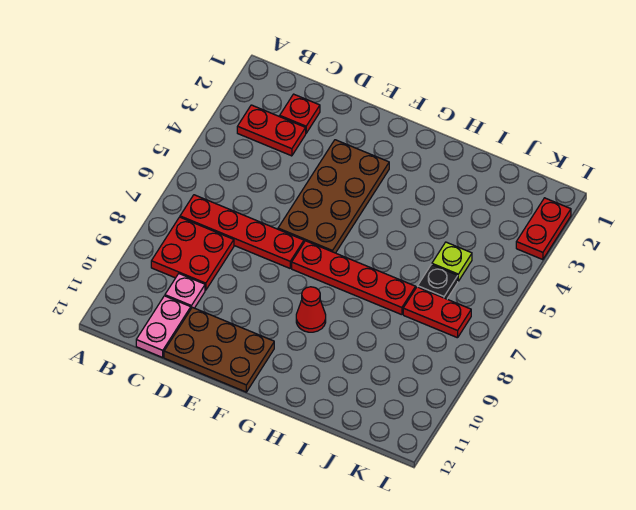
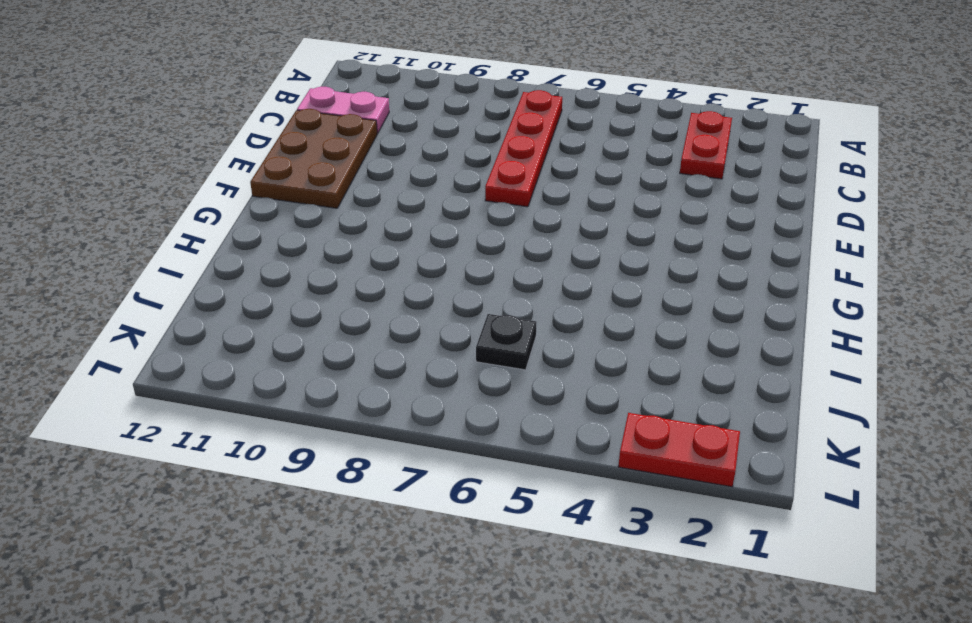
none -> red 2x2 plate [151,217,234,290]
none -> red 1x1 plate [280,94,320,133]
none -> pink 1x1 plate [165,274,205,308]

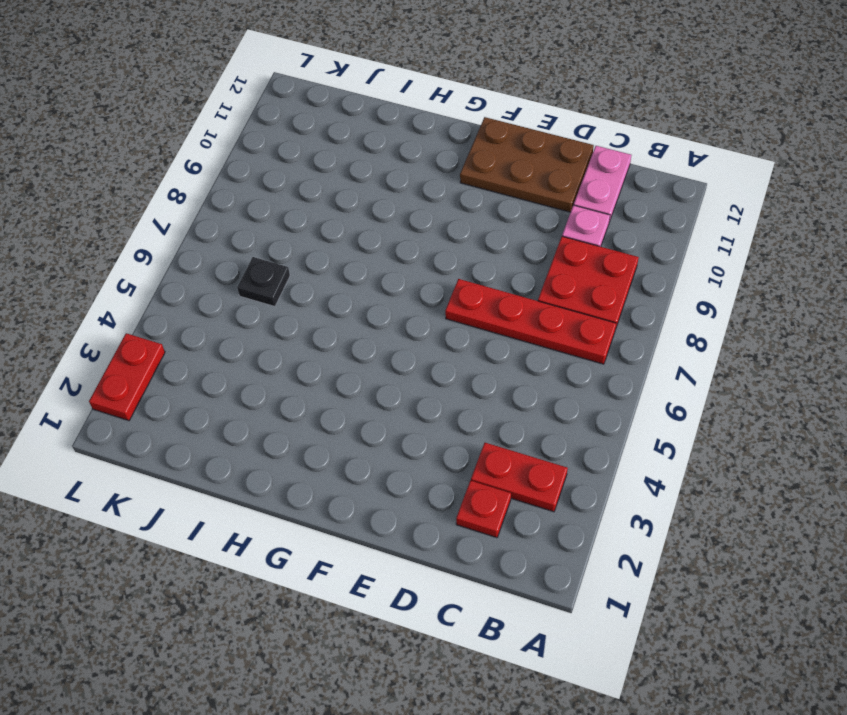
none -> brown 2x4 plate [278,140,389,253]
none -> red 1x4 plate [292,241,416,315]
none -> red 1x1 cone [296,287,326,332]

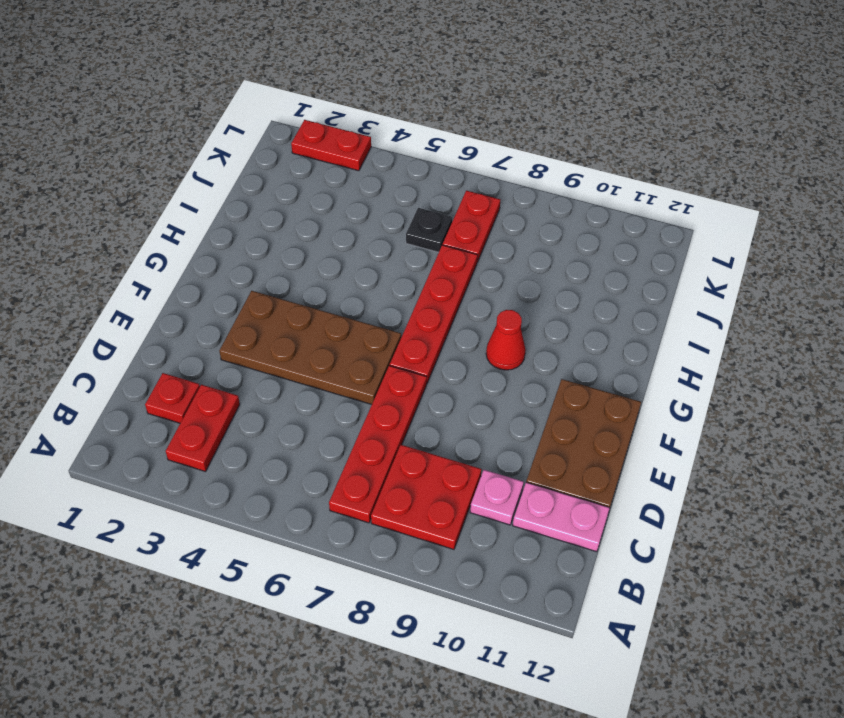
none -> lime 1x1 plate [432,242,472,281]

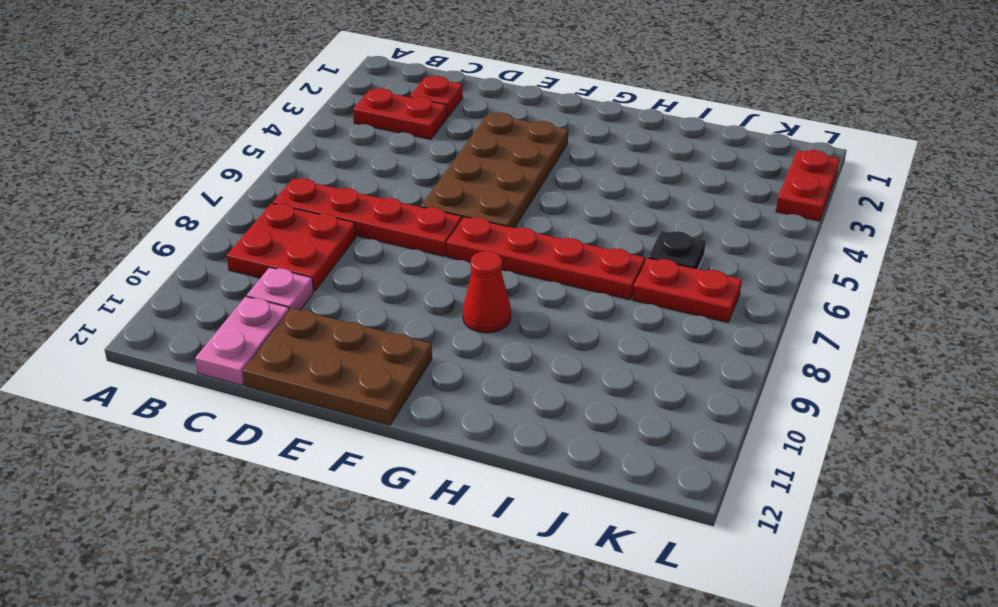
none -> lime 1x1 plate [432,242,472,281]

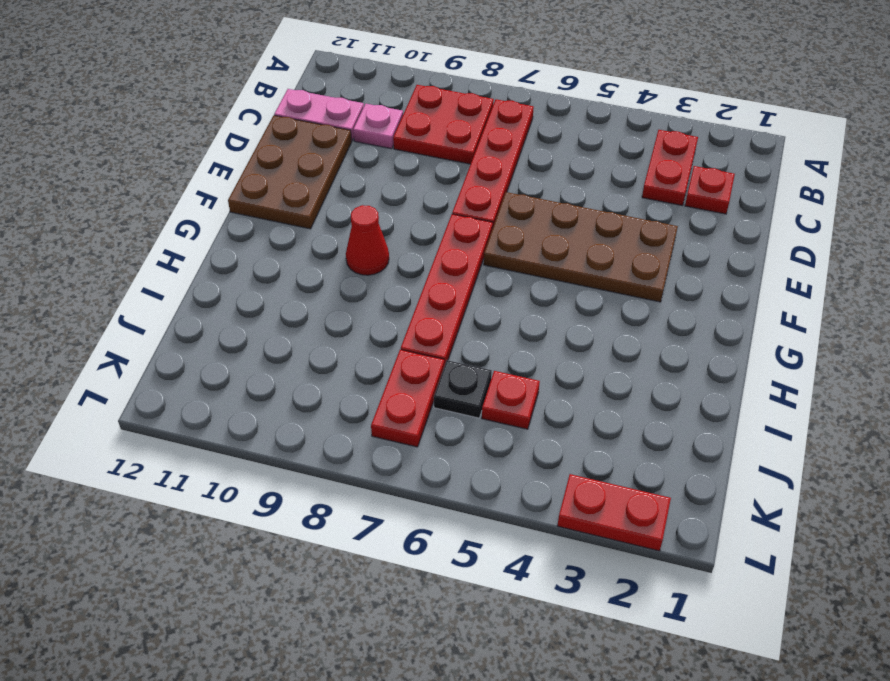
red 1x1 plate [482,371,540,429] -> lime 1x1 plate [432,242,472,281]

